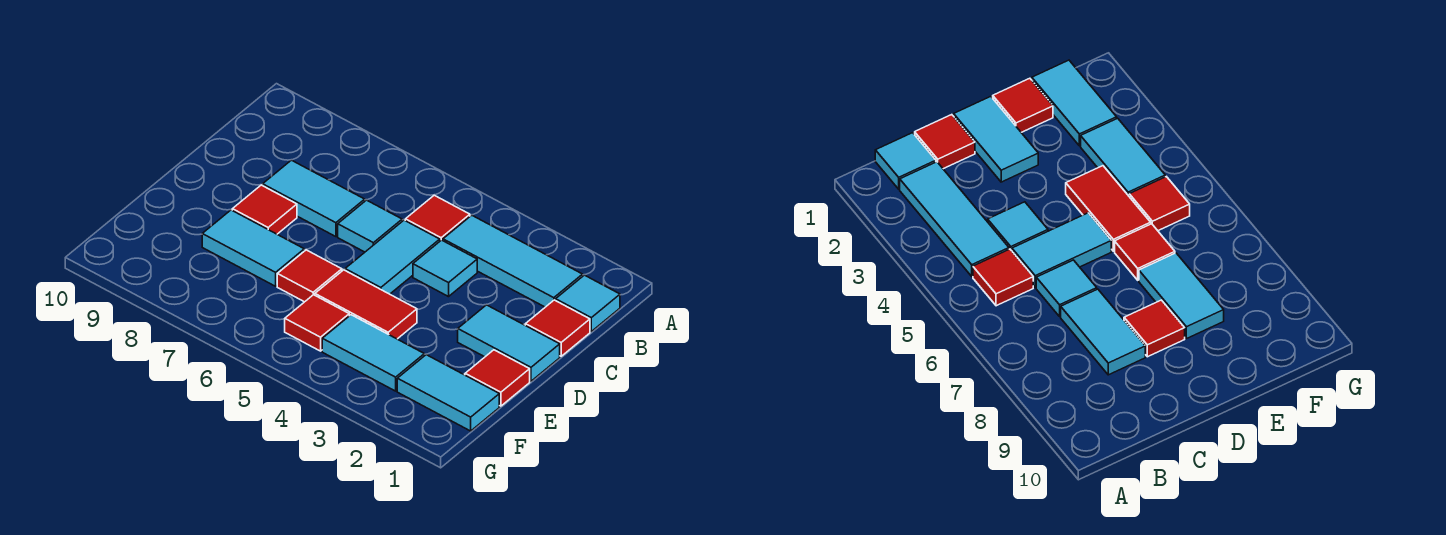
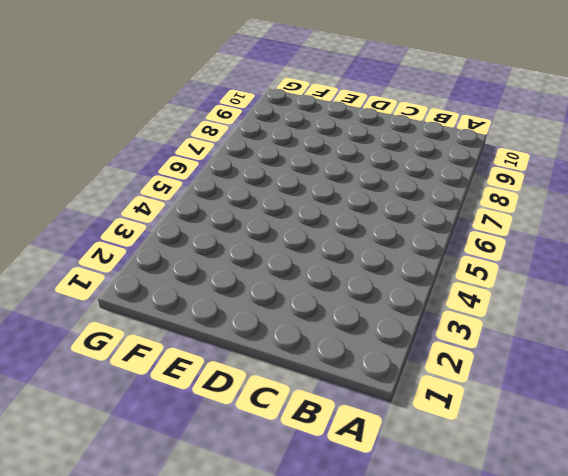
none -> cyan 1x1 tile [556,275,620,331]
none -> cyan 1x3 tile [443,215,583,307]
none -> red 1x1 tile [405,195,470,241]

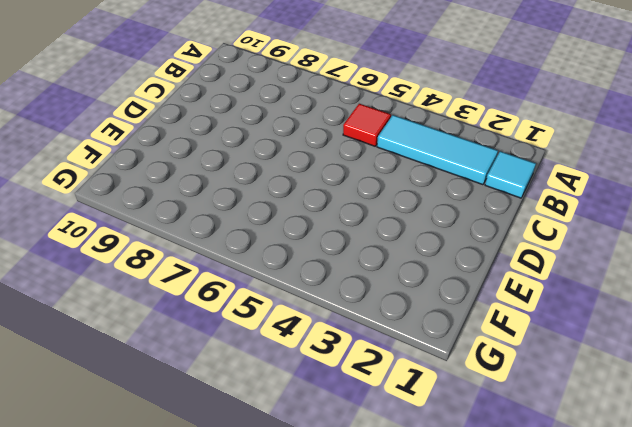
none -> red 1x1 tile [525,300,590,356]
none -> cyan 1x1 tile [413,240,477,297]
none -> cyan 1x2 tile [345,220,440,294]

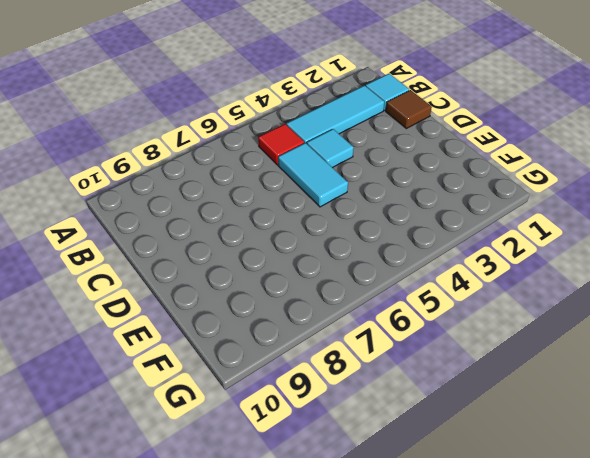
brown 1x1 tile [386,90,432,129] -> red 1x1 tile [525,300,590,356]
none -> cyan 1x1 tile [338,200,402,252]
none -> cyan 1x2 tile [263,160,365,237]
none -> cyan 1x2 tile [458,305,560,381]

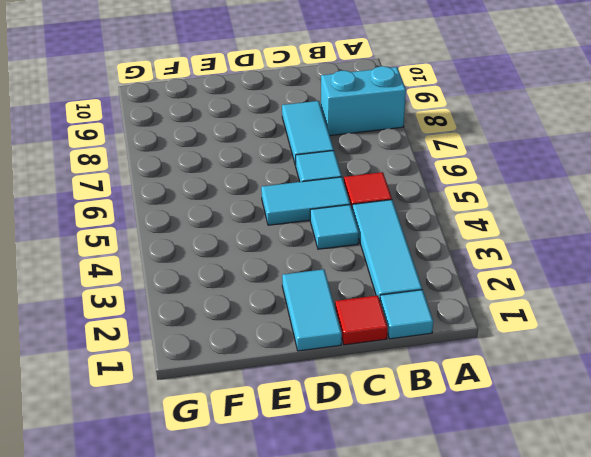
cyan 1x2 brick [321,66,406,136] -> none
none -> red 1x1 tile [232,185,297,234]
none -> red 1x1 tile [465,350,530,406]
none -> red 1x2 tile [315,270,417,339]

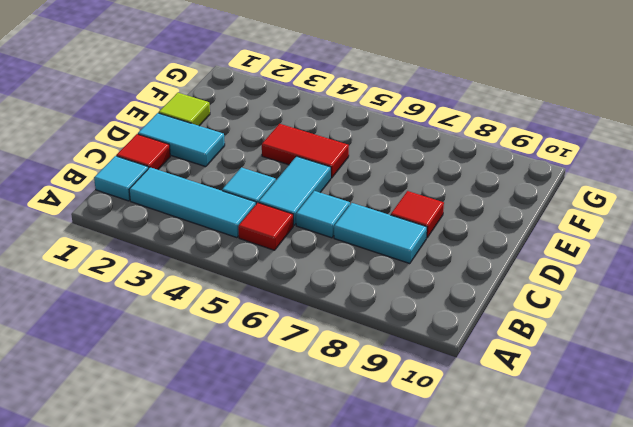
lime 1x1 tile [159,93,210,126] -> red 1x1 tile [465,350,530,406]
none -> red 1x1 tile [277,250,342,302]
none -> cyan 1x2 tile [202,210,304,286]
none -> cyan 1x2 tile [397,355,499,431]

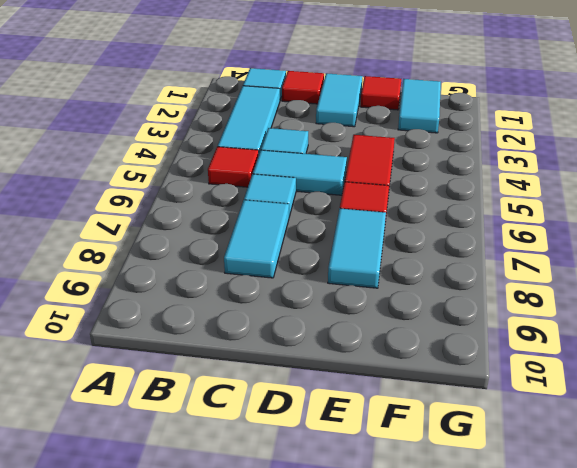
none -> red 1x1 tile [232,185,297,234]
none -> cyan 1x2 tile [322,315,424,391]
none -> red 1x1 tile [285,295,349,351]

